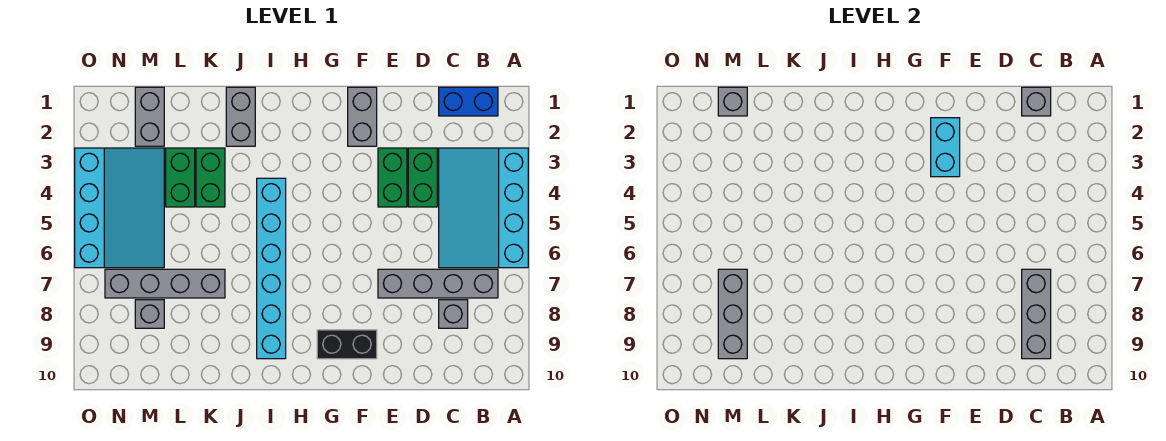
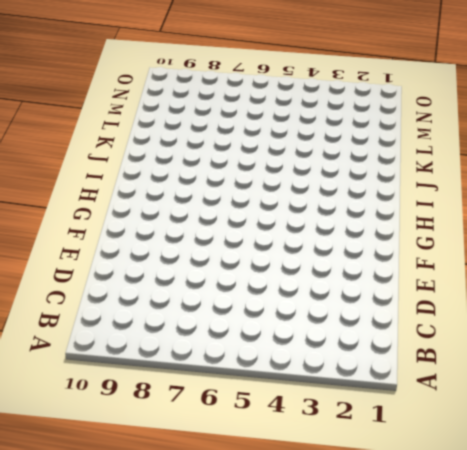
none -> cyan 3x4 slope [439,148,528,268]
none -> blue 1x2 brick [439,87,498,116]
none -> grey 1x4 brick [378,269,498,298]

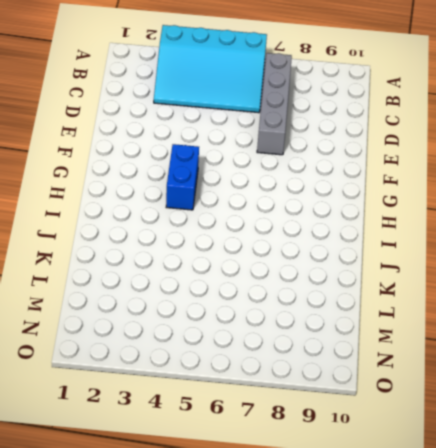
blue 1x2 brick [166,144,199,210] -> blue 1x2 brick moved to [439,87,498,116]
none -> grey 1x1 brick [439,300,468,328]
none -> green 1x2 brick [408,148,437,207]
none -> green 1x2 brick [378,148,407,207]

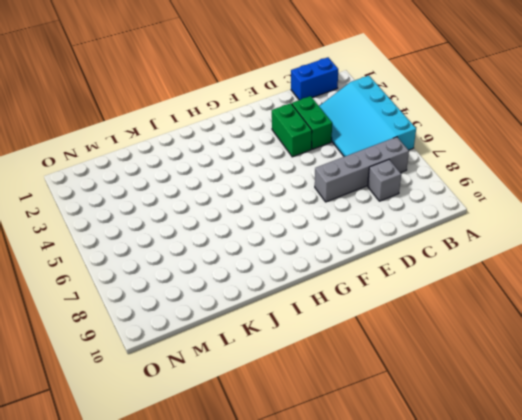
none -> grey 1x2 brick [348,87,377,146]
none -> black 1x2 brick [317,330,377,359]
none -> cyan 1x6 brick [257,178,286,359]

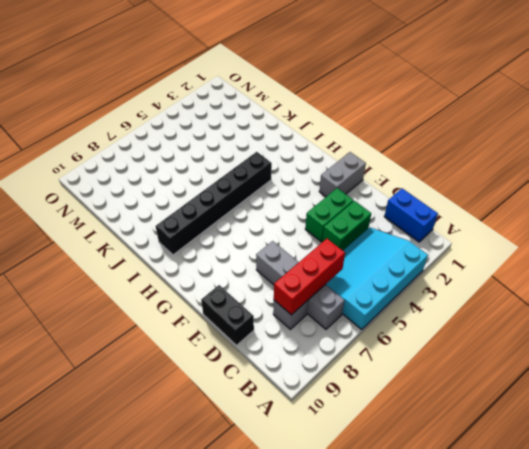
red 1x3 brick [274,239,345,315] -> grey 1x3 brick [1022,269,1051,359]
black 1x2 brick [201,285,254,345] -> black 1x2 brick moved to [317,330,377,359]
black 1x6 brick [155,152,272,255] -> cyan 1x6 brick [257,178,286,359]
none -> grey 1x2 brick [226,87,255,146]
none -> green 1x2 brick [196,148,225,207]
none -> grey 1x4 brick [105,269,225,298]

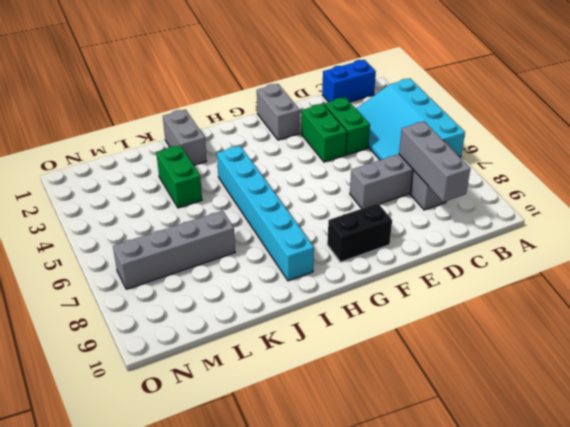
none -> green 1x2 brick [166,148,195,207]
none -> grey 1x2 brick [135,87,164,146]
none -> cyan 3x4 slope [75,148,164,268]

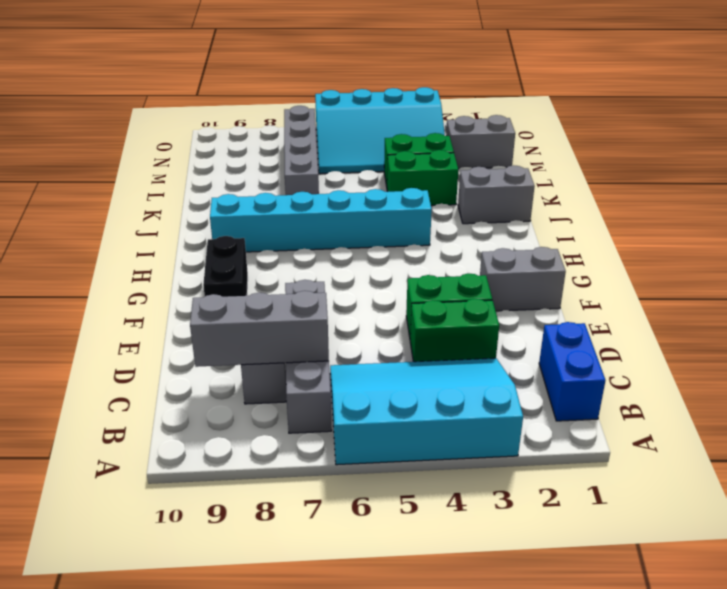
none -> grey 1x1 brick [135,300,164,328]
none -> grey 1x1 brick [1022,87,1051,116]
none -> cyan 1x2 brick [931,118,960,177]

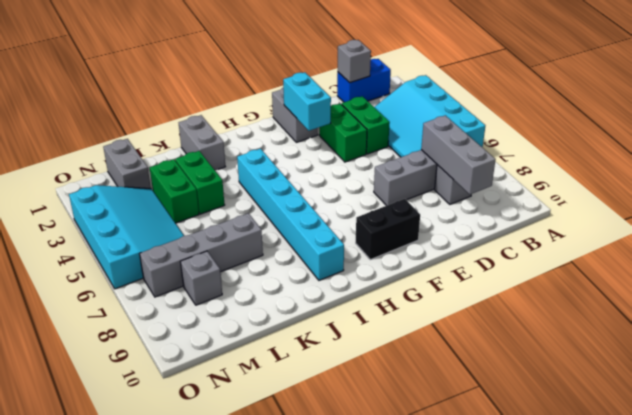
none -> grey 1x1 brick [718,87,747,116]
none -> grey 1x3 brick [718,269,747,359]

